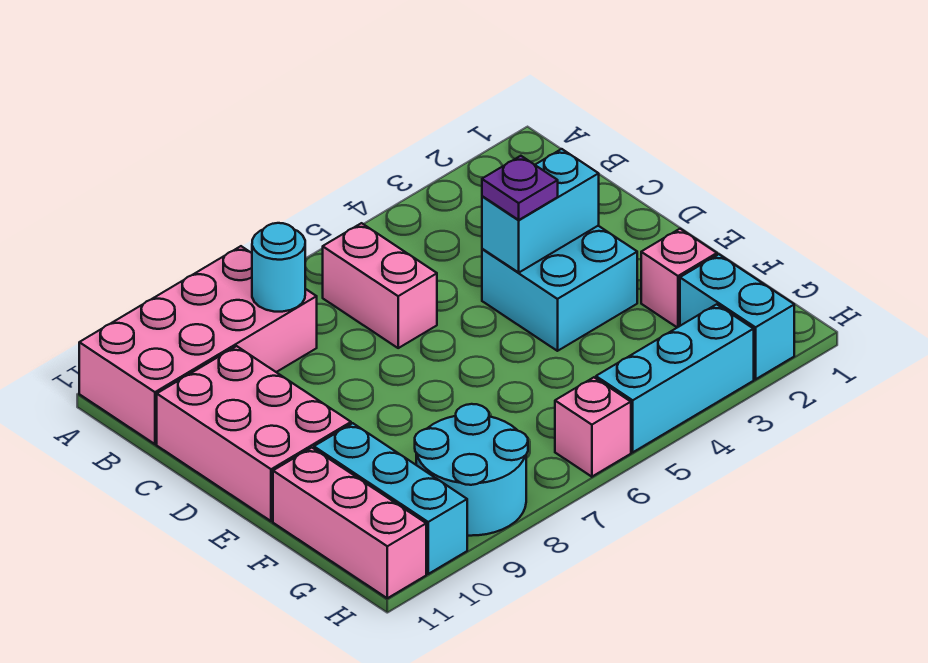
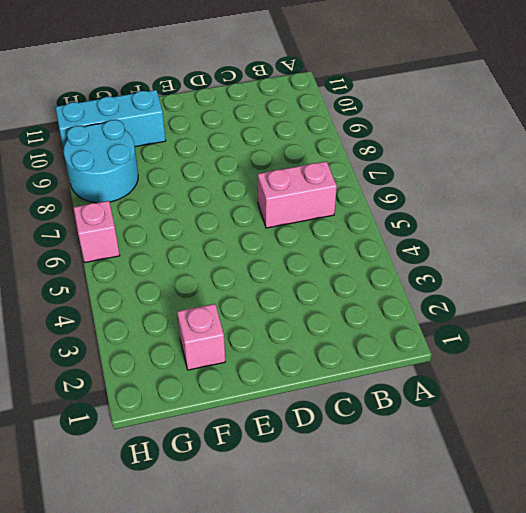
none -> pink 2x4 brick [79,246,317,444]
none -> pink 2x3 brick [157,346,351,521]
none -> cyan 2x2 brick [482,226,637,351]

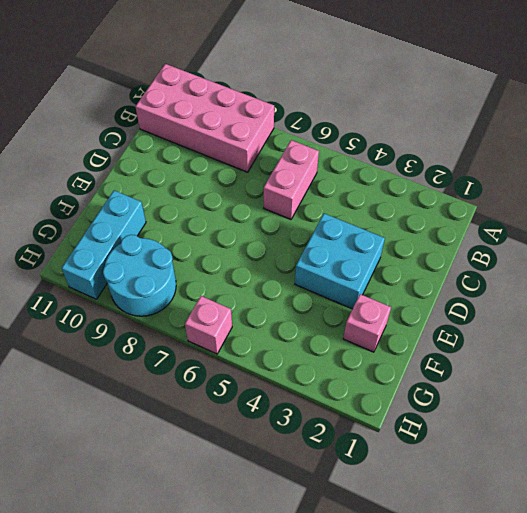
none -> pink 2x3 brick [157,346,351,521]
none -> pink 1x3 brick [273,448,426,598]
none -> cyan 1x2 brick [680,254,794,379]

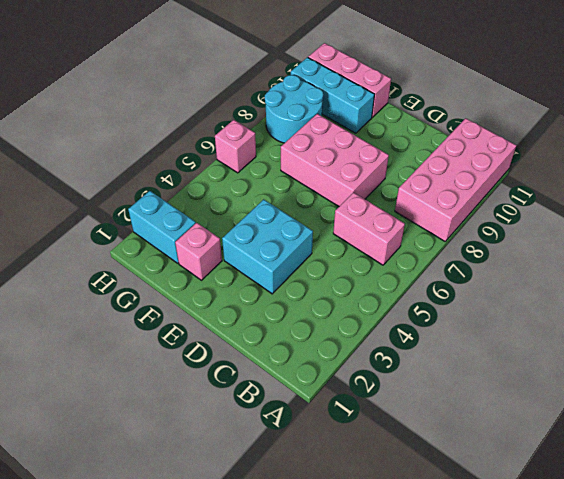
pink 2x3 brick [281,114,389,206] -> pink 2x3 brick moved to [157,346,351,521]
none -> cyan 1x3 brick [596,304,754,452]
none -> cyan 1x1 round brick [252,223,305,312]
none -> cyan 1x2 brick [482,149,599,272]

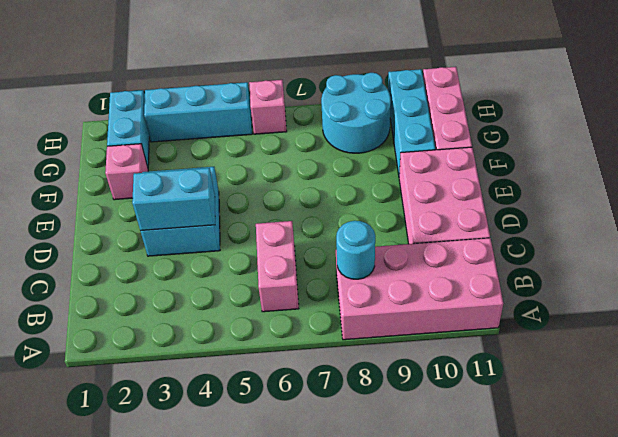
none -> purple 1x1 plate [482,156,558,220]

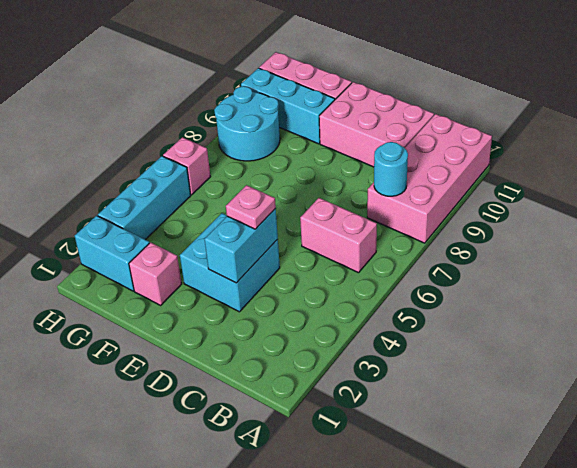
pink 1x1 plate [226,185,276,229] -> purple 1x1 plate [482,156,558,220]

